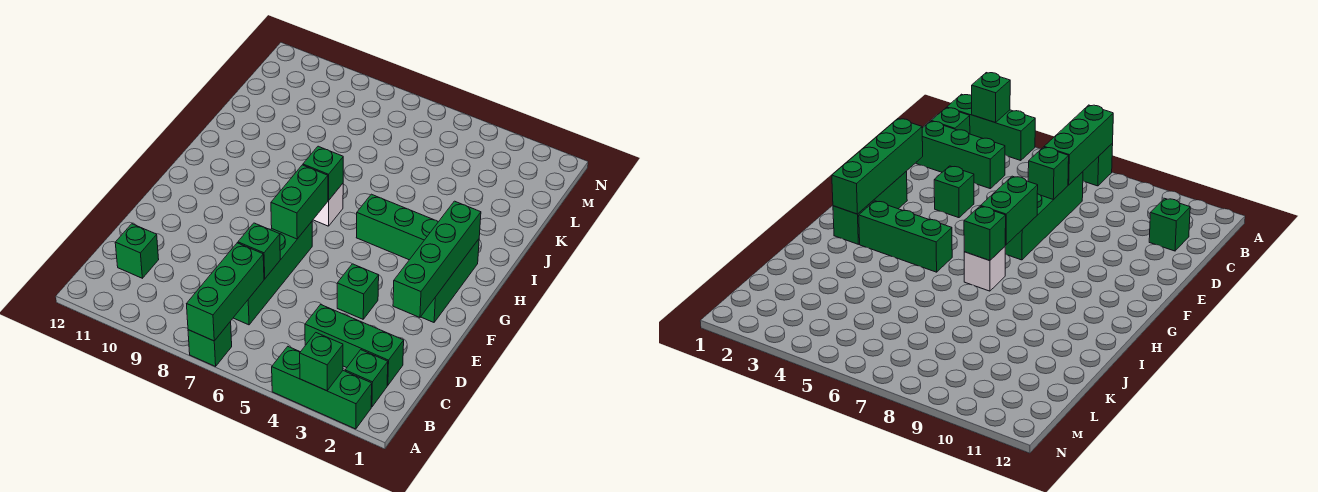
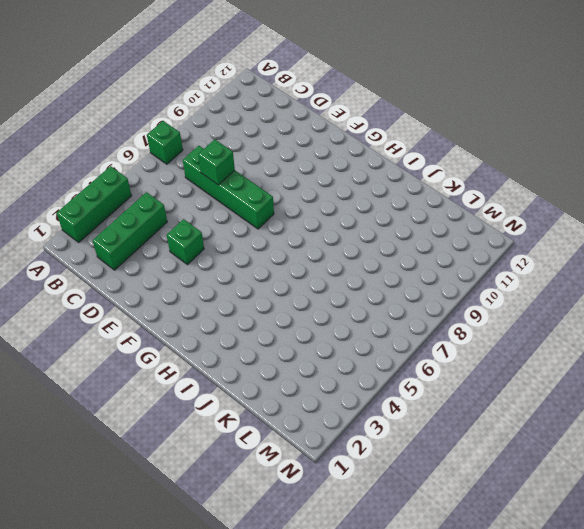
none -> green 1x1 brick [345,350,388,407]
none -> green 1x1 brick [115,224,159,278]
none -> green 1x3 brick [421,239,479,322]

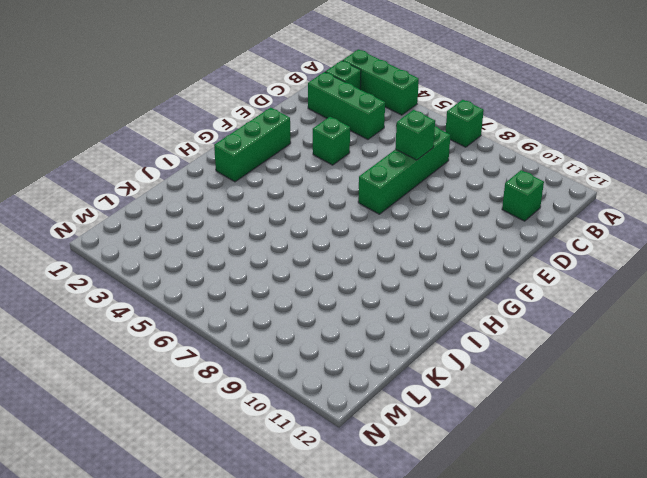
none -> green 1x3 brick [356,194,438,260]
none -> white 1x1 brick [313,184,343,226]
none -> green 1x1 brick [300,333,343,391]

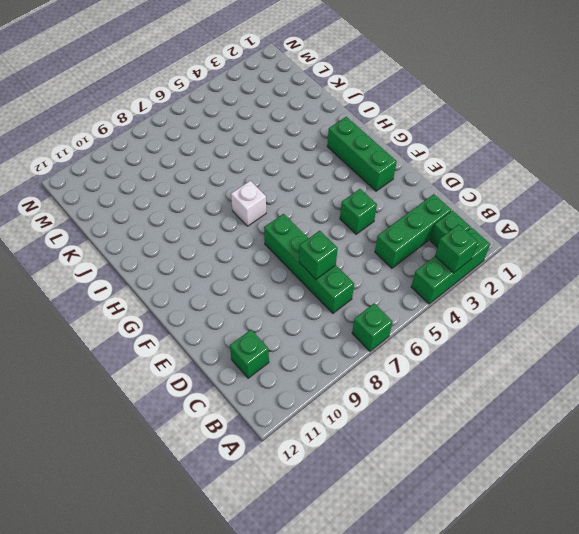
none -> green 1x3 brick [356,194,438,260]
none -> green 1x3 brick [187,243,264,341]
none -> green 1x4 brick [393,201,481,317]

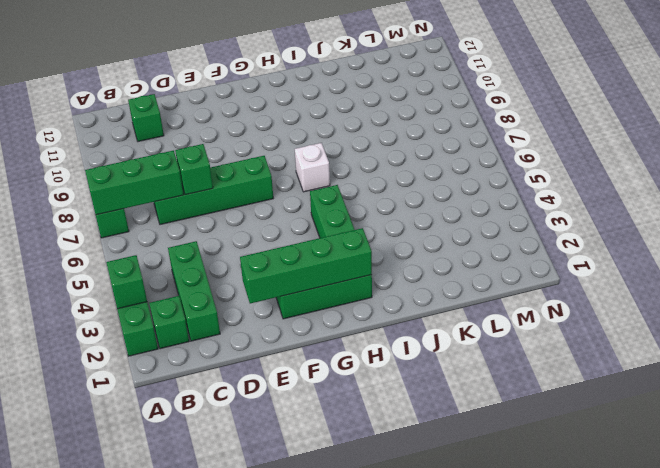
none -> green 1x1 brick [337,264,379,319]
none -> green 1x2 brick [271,165,328,239]
none -> green 1x1 brick [303,146,343,201]

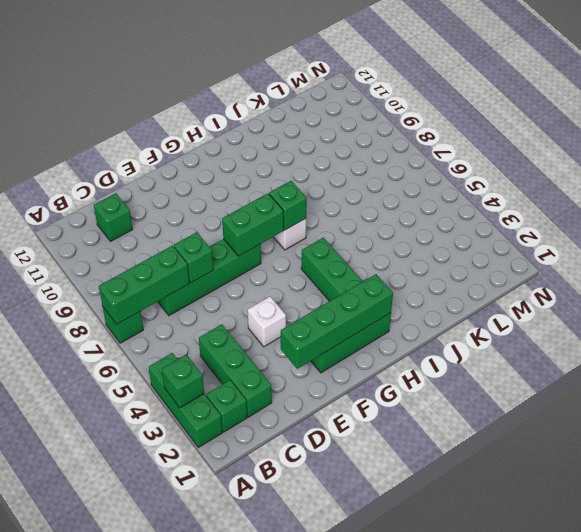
white 1x1 brick [248,297,286,347] -> green 1x1 brick [337,264,379,319]

